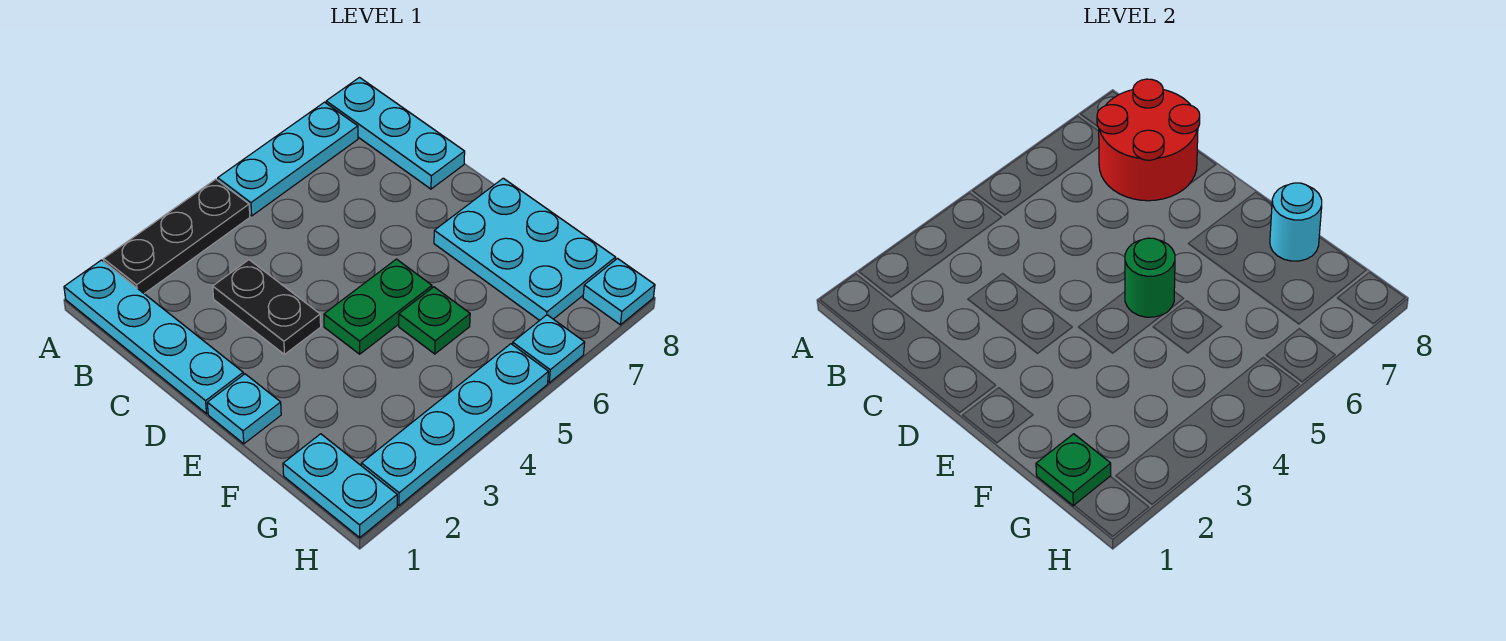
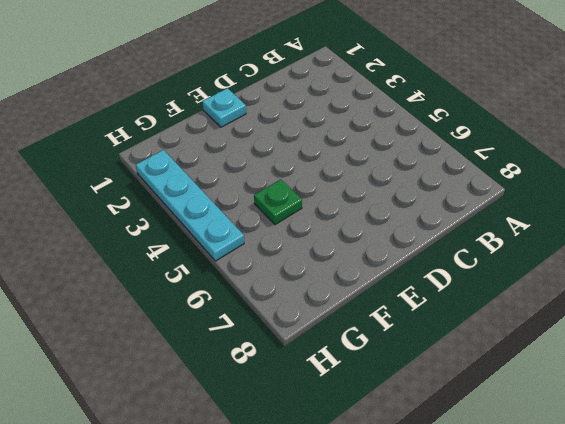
none -> cyan 1x4 plate [64,260,243,414]
none -> black 1x3 plate [103,179,250,294]
none -> cyan 1x3 plate [218,102,358,216]

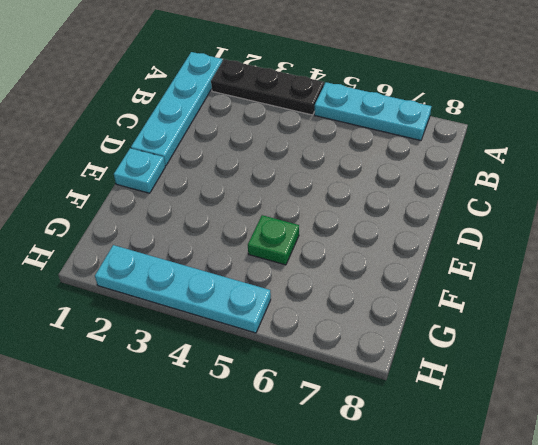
none -> cyan 1x3 plate [326,78,465,189]
none -> black 1x2 plate [213,260,321,354]
none -> green 1x2 plate [324,259,432,354]

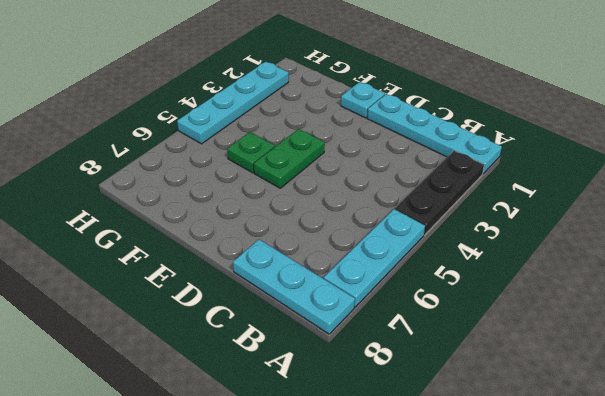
none -> black 1x2 plate [213,260,321,354]
none -> cyan 2x3 plate [434,178,616,320]
none -> cyan 1x2 plate [283,434,397,537]

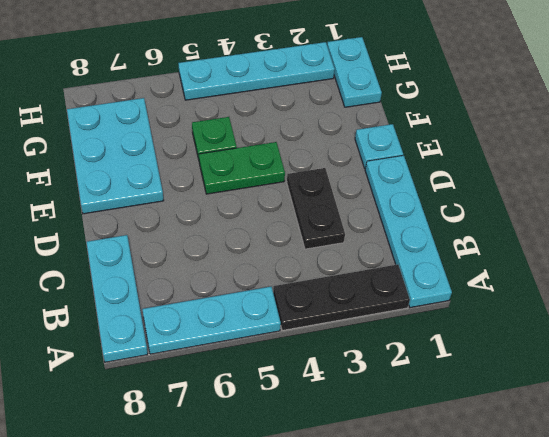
none -> cyan 1x1 plate [513,315,585,383]
none -> cyan 1x1 plate [583,259,655,325]
none -> red 2x2 round brick [1097,79,1200,201]

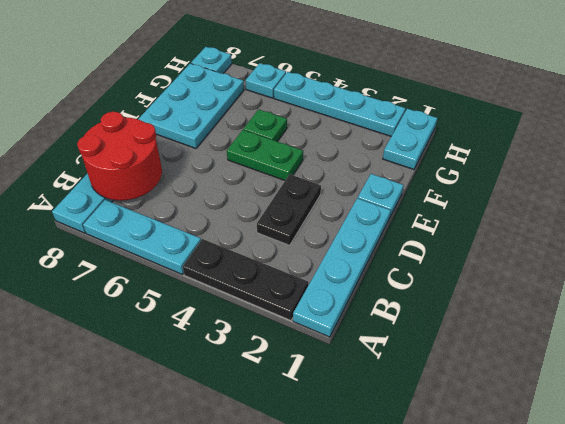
none -> green 1x1 round brick [1125,238,1175,317]
none -> cyan 1x1 round brick [1270,183,1322,261]
none -> green 1x1 plate [1036,434,1111,506]

